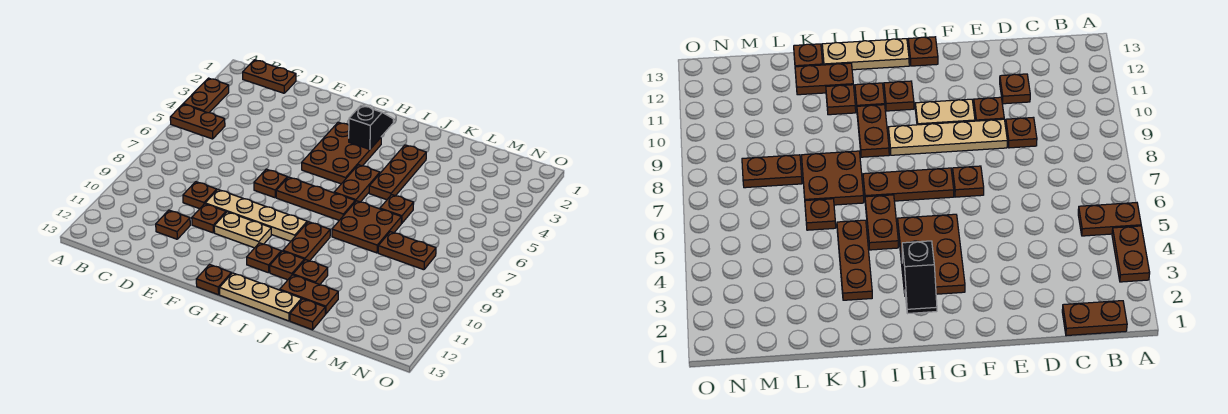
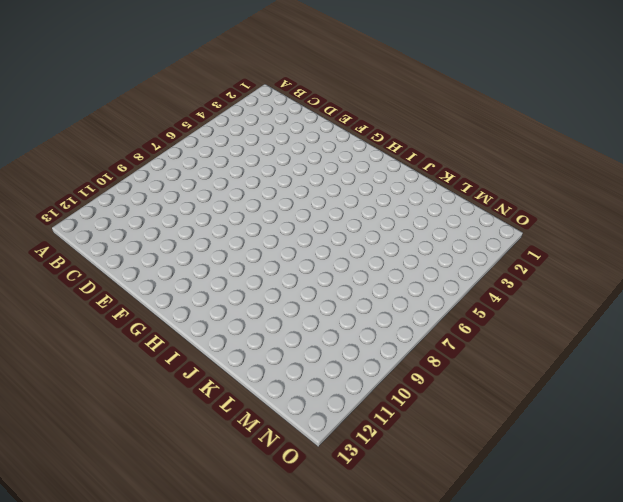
none -> brown 1x2 plate [184,78,229,113]
none -> brown 1x2 plate [170,104,225,139]
none -> brown 1x2 plate [243,60,296,93]

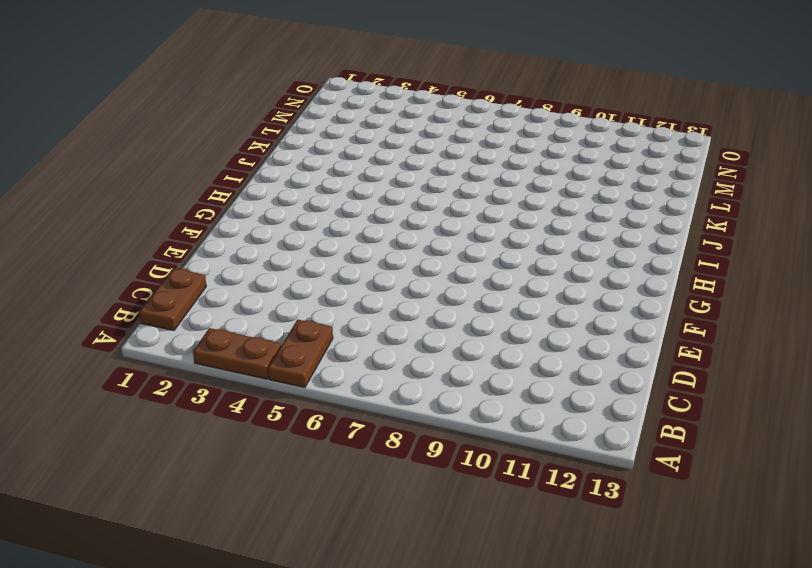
none -> brown 1x1 plate [183,182,217,209]
none -> brown 1x1 plate [156,210,190,239]
none -> tan 1x4 plate [205,190,307,241]

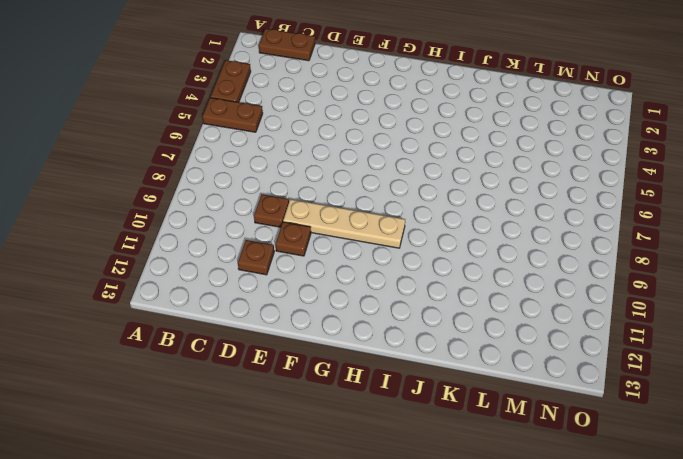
none -> brown 1x1 plate [254,169,287,198]
none -> tan 1x2 plate [214,212,271,248]
none -> brown 2x3 plate [302,122,381,184]

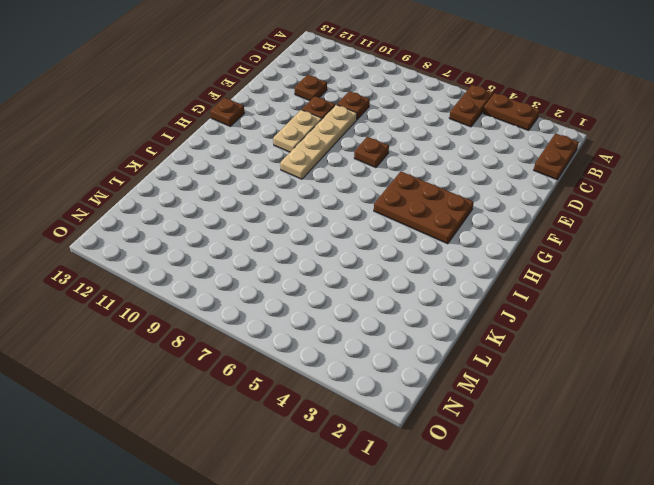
none -> brown 1x3 plate [276,177,355,220]
none -> brown 1x1 plate [247,243,281,273]
none -> tan 1x3 plate [220,273,302,321]

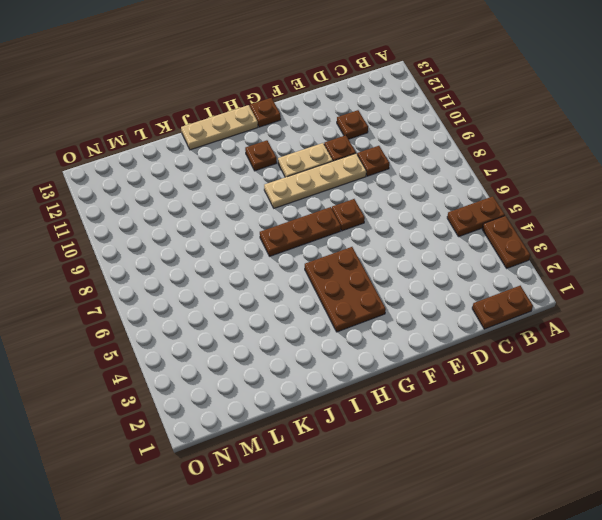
none -> brown 1x2 plate [334,165,380,202]
none -> brown 1x2 plate [283,222,330,261]
none -> brown 1x1 plate [270,251,304,280]

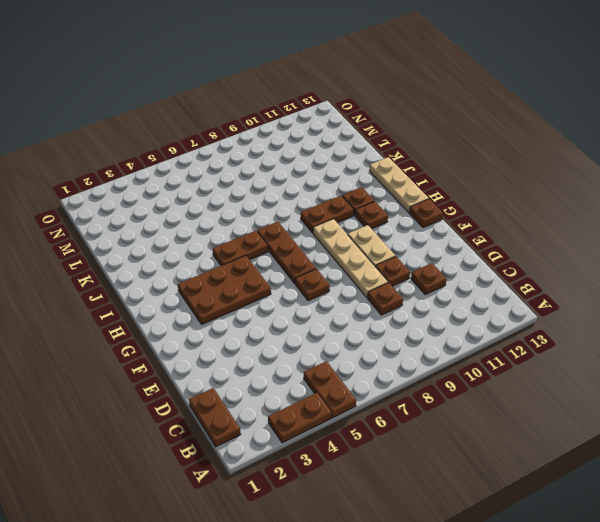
none -> brown 1x3 plate [369,145,426,200]
none -> brown 2x2 plate [332,201,402,253]
none -> brown 1x1 plate [293,260,328,285]

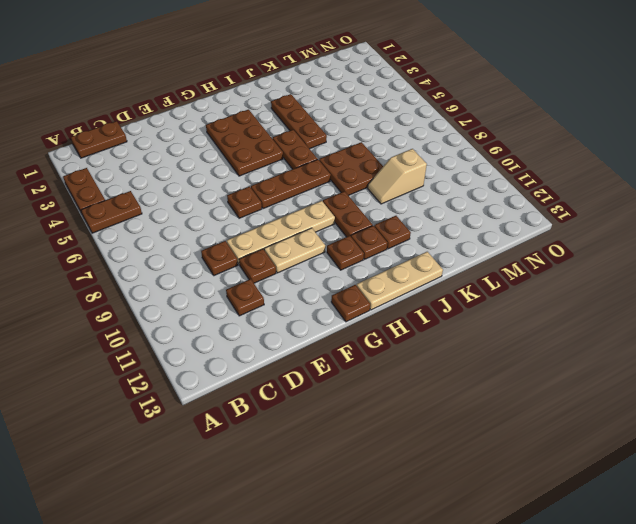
tan 1x2 slope [368,149,427,204] -> none
none -> brown 1x2 plate [280,275,338,314]
none -> brown 1x1 plate [380,195,414,223]
none -> brown 1x1 plate [290,299,325,330]

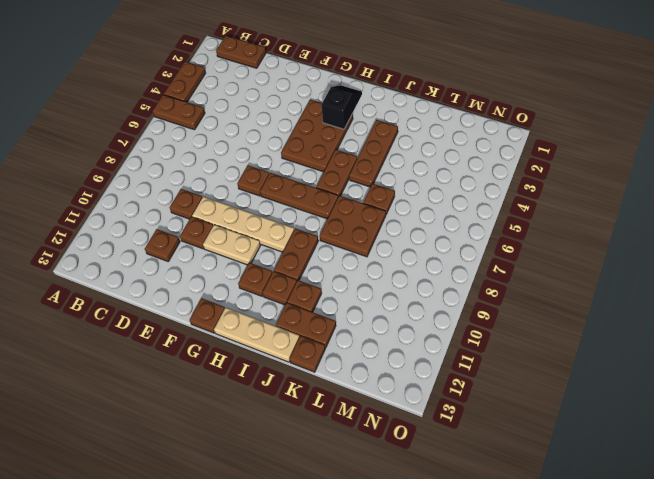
none -> brown 1x2 plate [378,232,436,270]

